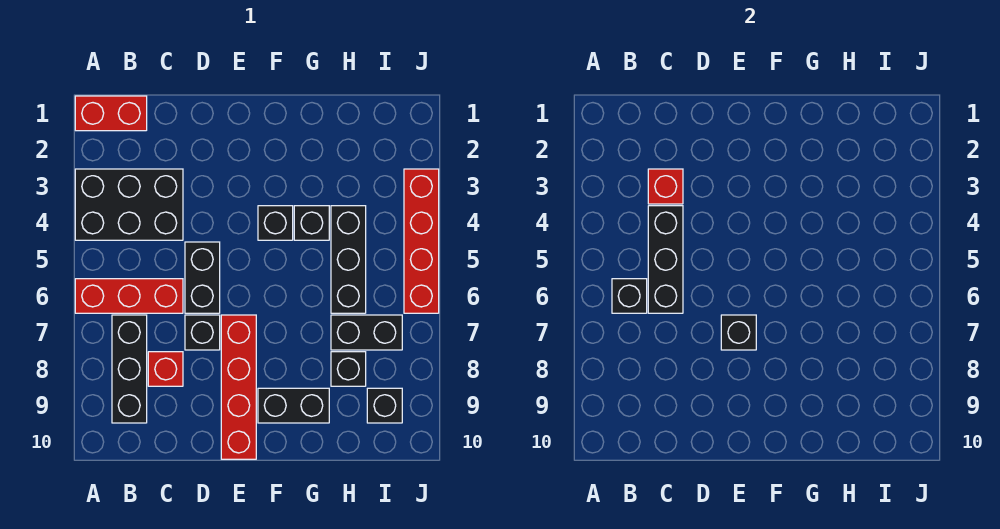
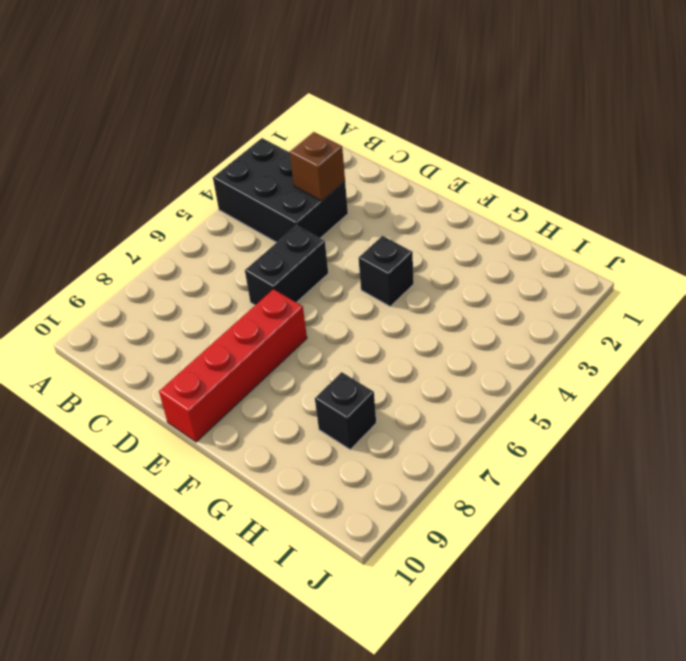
brown 1x1 brick [290,132,345,201] -> red 1x1 brick [648,169,683,204]
none -> red 1x2 brick [75,96,147,131]
none -> red 1x3 brick [75,279,183,313]
none -> black 1x3 brick [112,315,147,423]

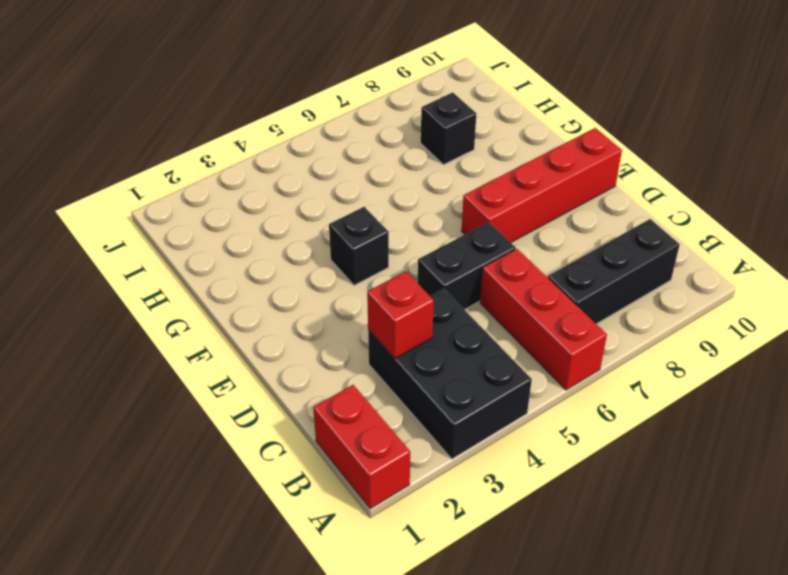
none -> red 1x1 brick [148,352,183,386]
none -> black 1x1 brick [185,315,220,350]
none -> black 1x2 brick [258,388,329,423]

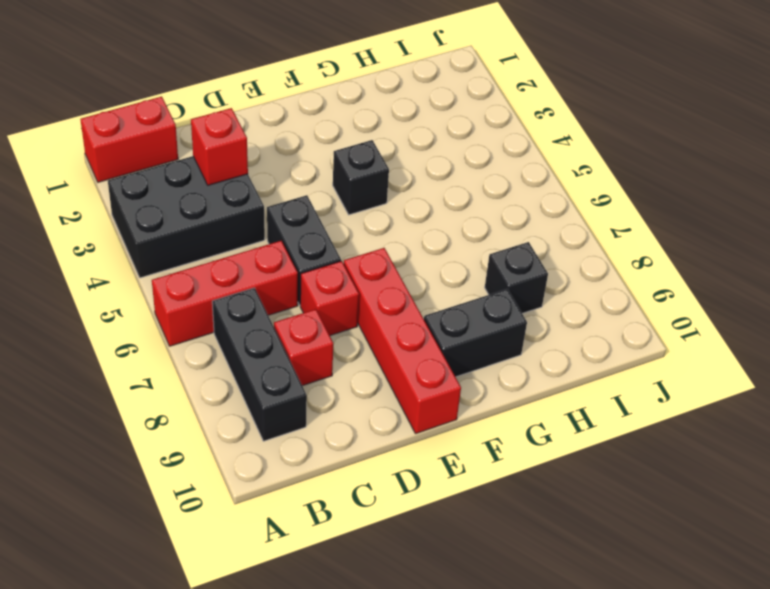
red 1x1 brick [300,261,359,335] -> black 1x1 brick [185,315,220,350]
none -> black 1x1 brick [294,206,329,240]
none -> black 1x3 brick [331,206,366,313]
none -> black 1x2 brick [331,315,402,350]

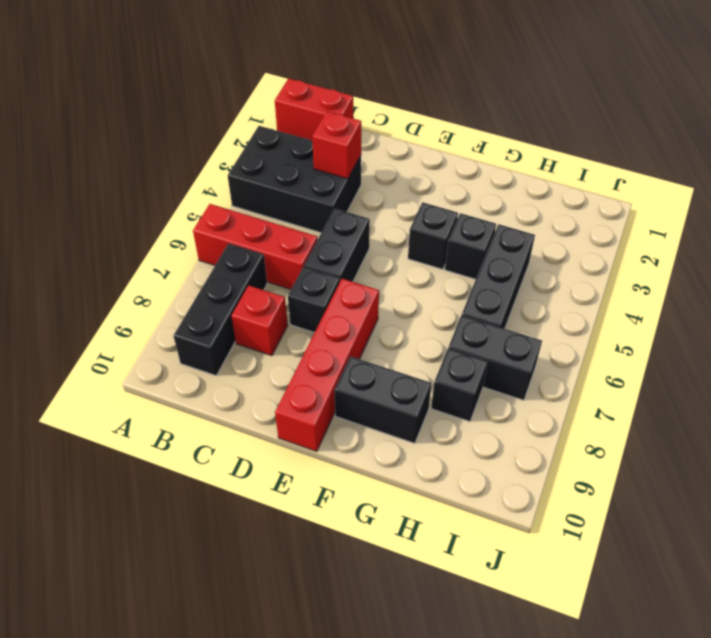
none -> black 1x1 brick [367,388,402,423]
none -> red 1x4 brick [404,169,439,313]
none -> black 1x1 brick [612,279,647,313]

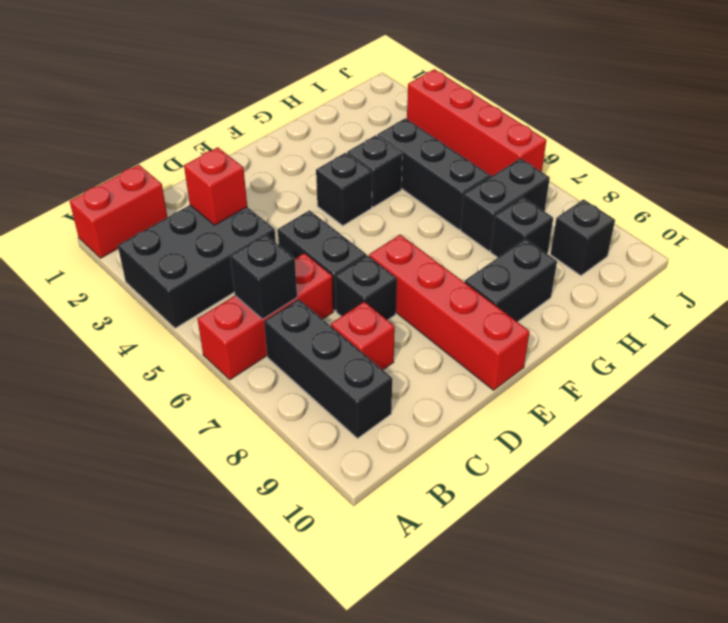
none -> black 1x3 brick [648,206,683,313]
none -> black 1x1 brick [721,315,756,350]

